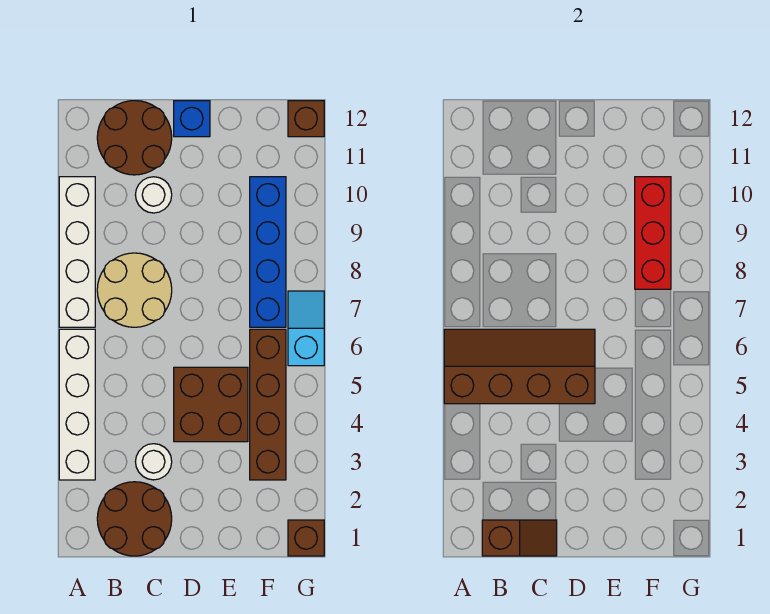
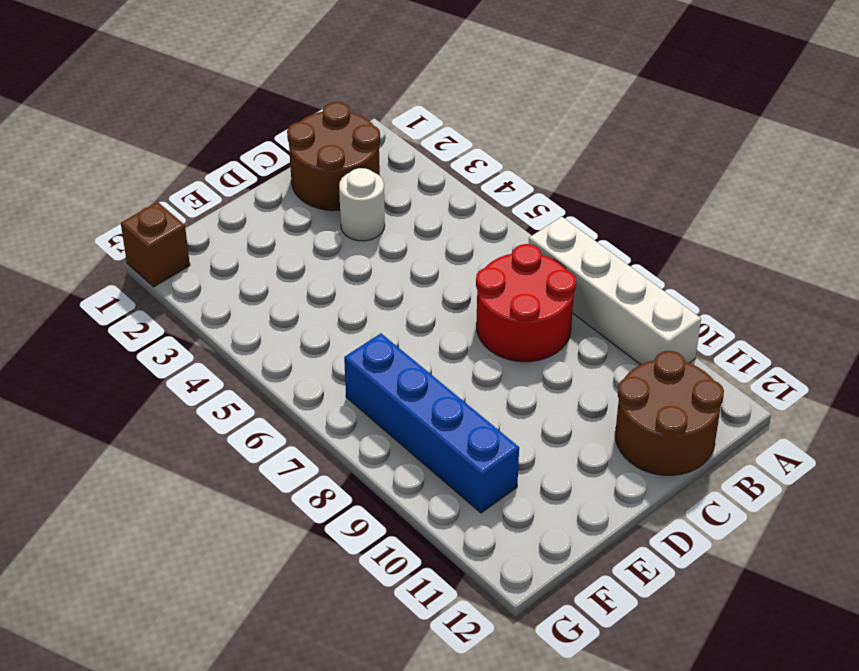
red 2x2 round brick [476,244,576,362] -> tan 2x2 round brick [97,253,172,327]
none -> white 1x4 brick [59,329,95,480]
none -> white 1x1 round brick [136,177,172,213]
none -> brown 2x2 brick [174,367,248,442]

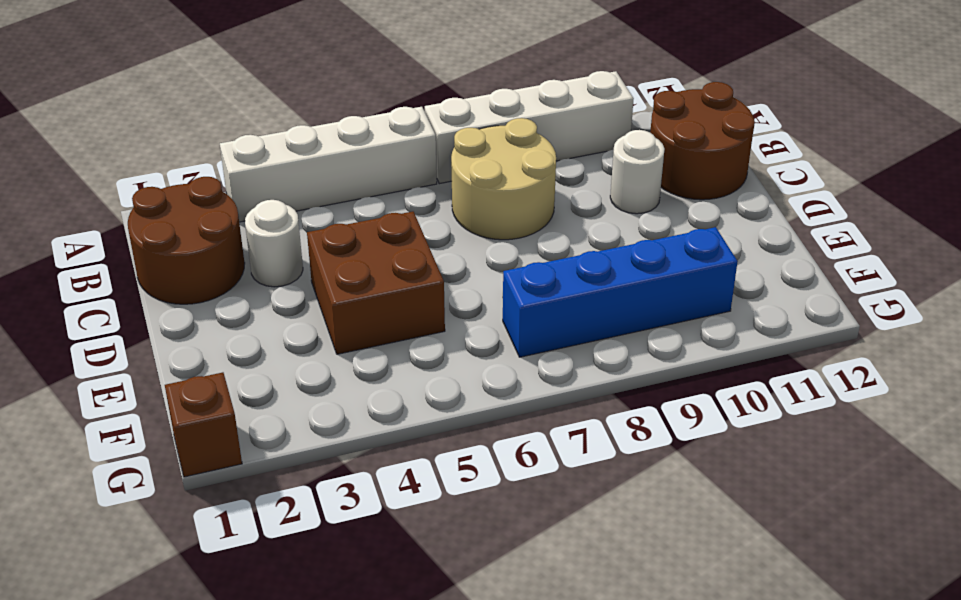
none -> blue 1x1 brick [174,101,210,137]
none -> brown 1x4 brick [250,329,286,480]
none -> cyan 1x2 slope [288,291,324,366]

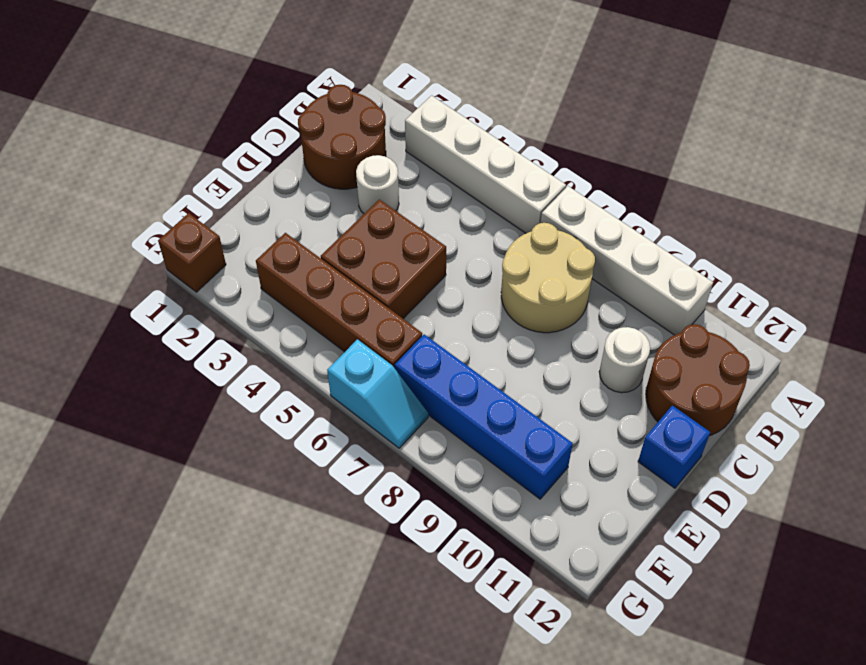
none -> brown 1x1 brick [288,101,324,137]
none -> brown 2x4 slope [444,329,595,404]
none -> brown 1x2 slope [482,520,557,556]

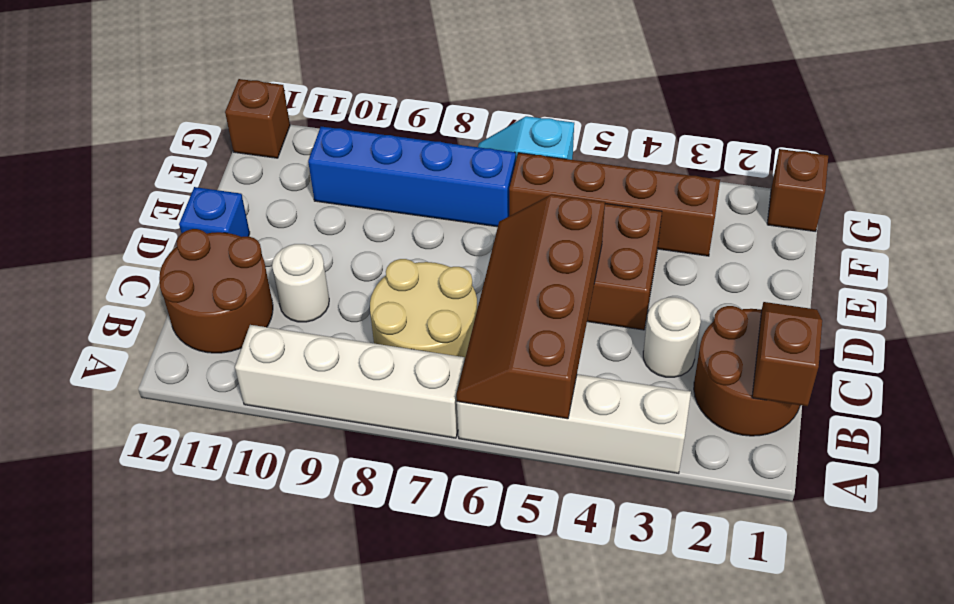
none -> red 1x3 brick [635,177,671,289]

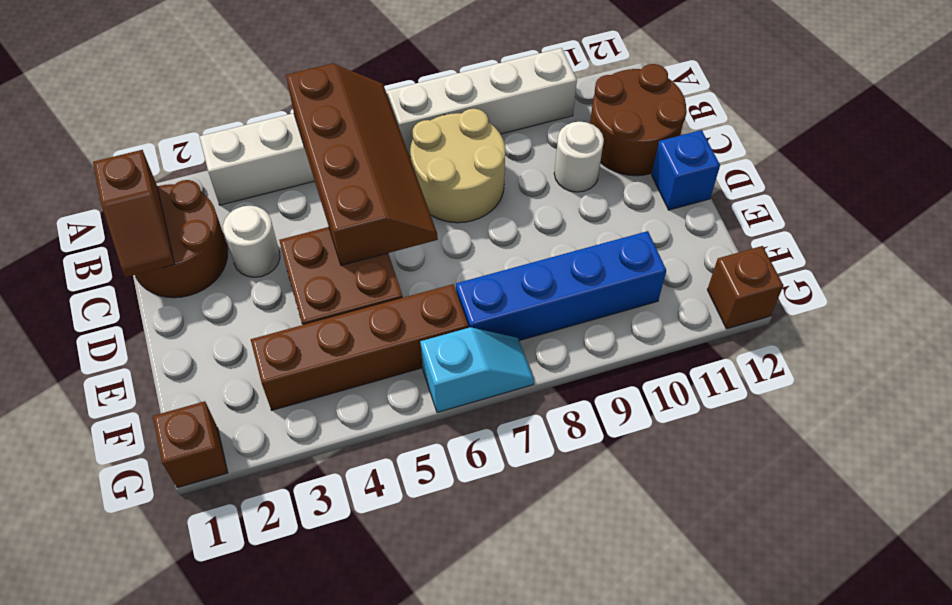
none -> red 1x3 brick [635,177,671,289]

